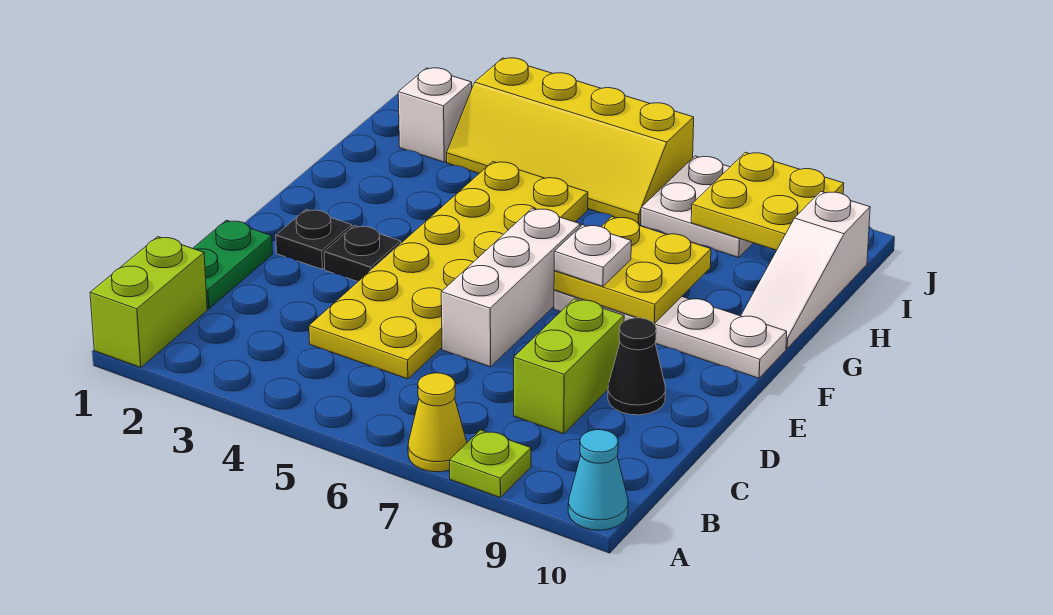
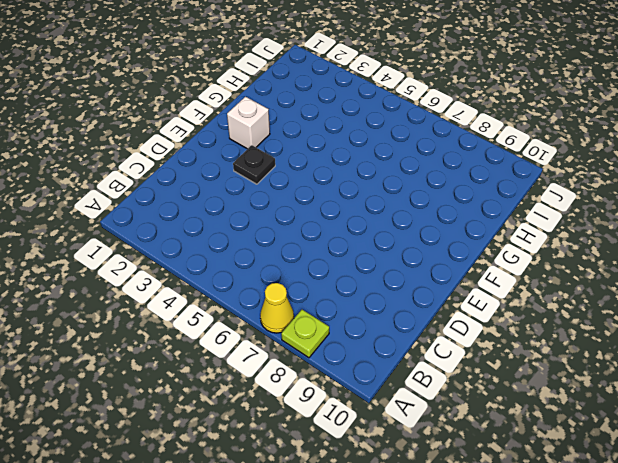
white 1x1 brick [227,97,270,149] -> white 1x1 brick moved to [398,68,472,162]
none -> lime 1x2 brick [90,237,207,368]
none -> cyan 1x1 cone [568,430,628,530]
none -> green 1x2 plate [193,220,273,309]

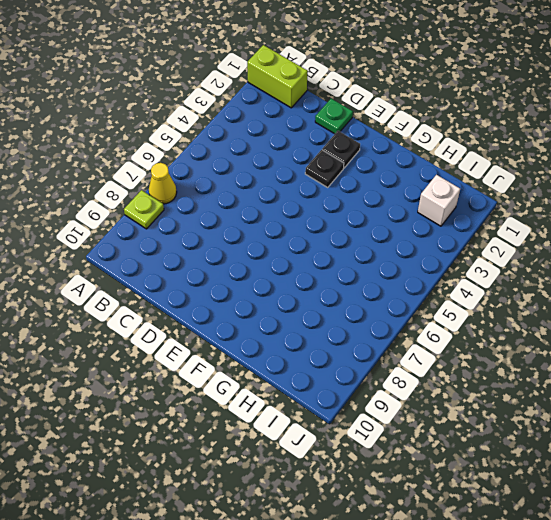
green 1x1 plate [315,99,353,134] -> green 1x2 plate [193,220,273,309]
none -> cyan 1x1 cone [568,430,628,530]
none -> yellow 2x6 plate [309,162,588,379]
none -> lime 1x2 brick [514,299,624,434]

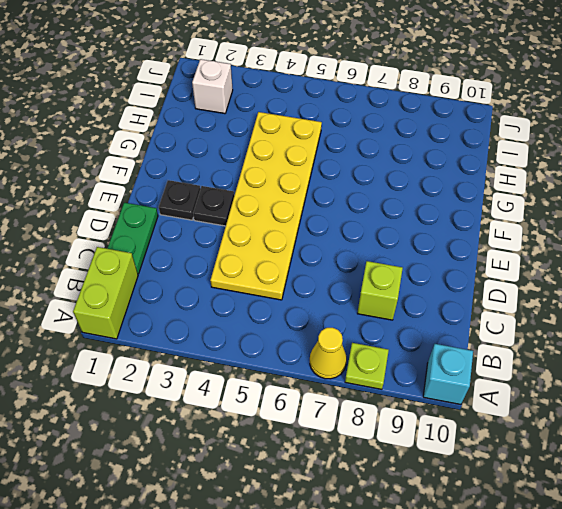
cyan 1x1 brick [423,344,473,404] -> cyan 1x1 cone [568,430,628,530]
lime 1x1 brick [357,261,403,320] -> lime 1x2 brick [514,299,624,434]
none -> white 1x3 brick [441,208,580,367]
none -> black 1x1 cone [608,318,665,415]
none -> white 1x4 plate [554,290,787,378]

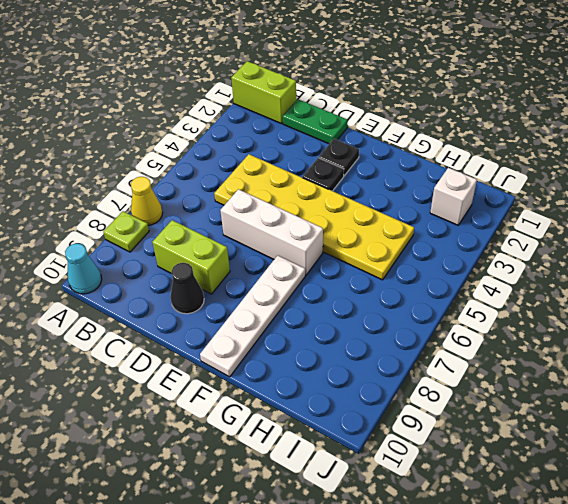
none -> white 1x3 slope [741,192,870,348]
none -> yellow 2x4 slope [447,58,694,224]
none -> white 2x2 plate [641,156,753,258]

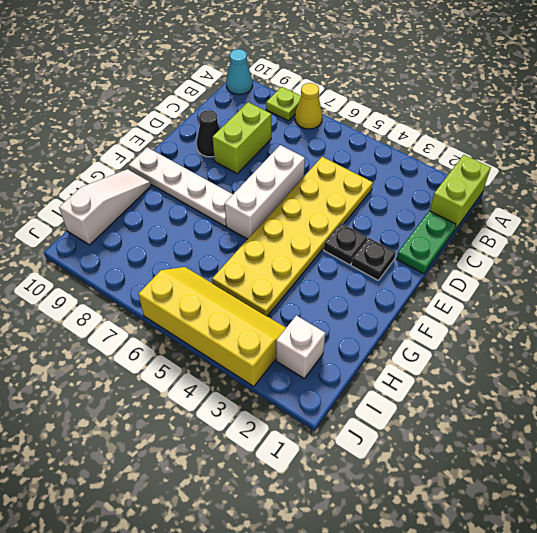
none -> white 2x2 plate [641,156,753,258]
none -> yellow 2x2 plate [554,217,711,323]
none -> yellow 2x2 plate [691,152,844,250]

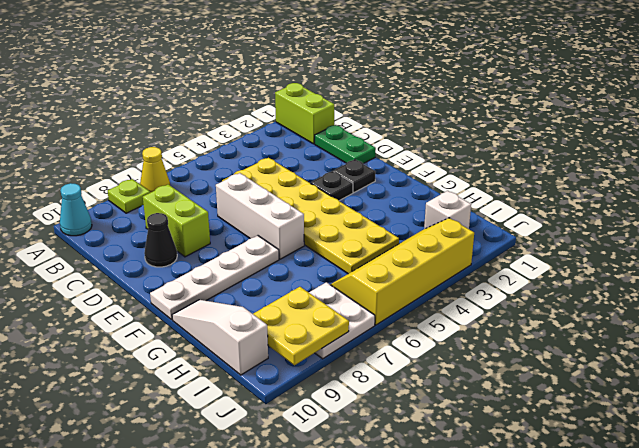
none -> yellow 2x2 plate [554,217,711,323]
none -> white 1x1 plate [554,225,631,286]

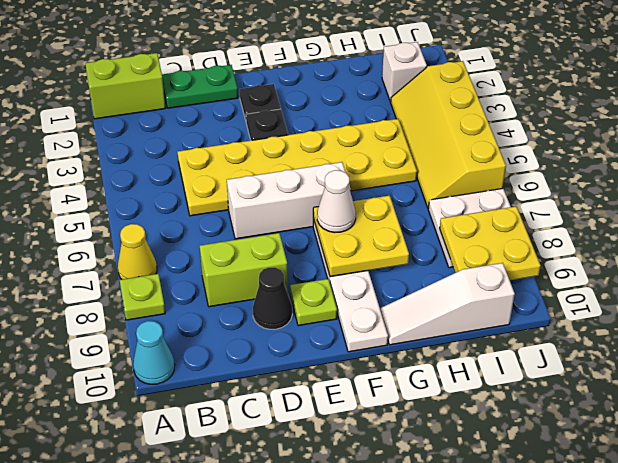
lime 1x1 plate [290,279,337,326] -> none
white 1x1 cone [317,170,356,233] -> white 1x1 plate [554,225,631,286]

